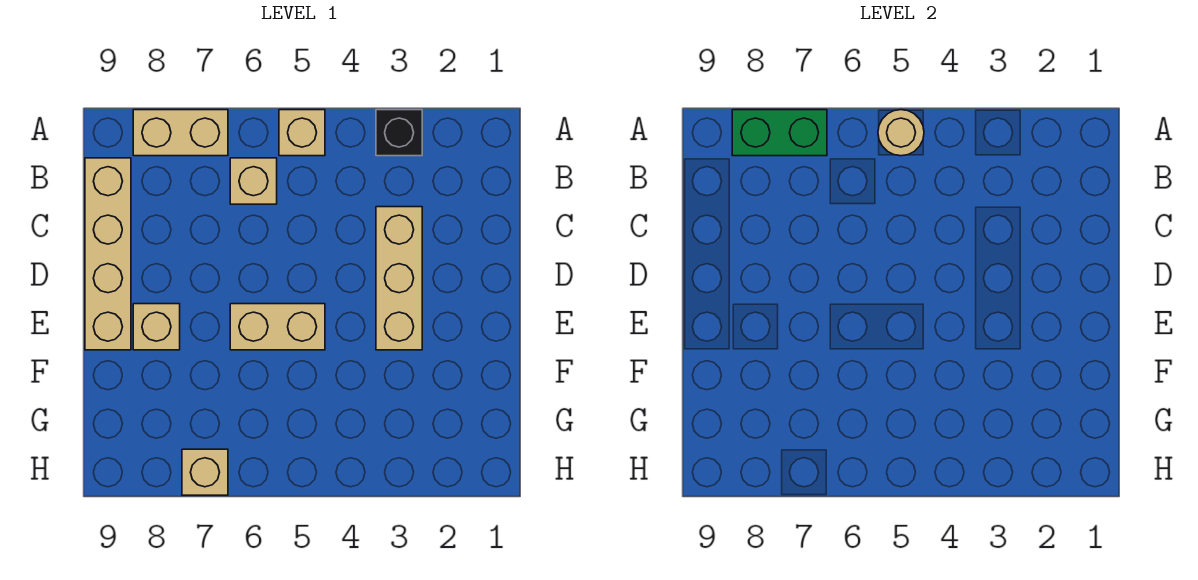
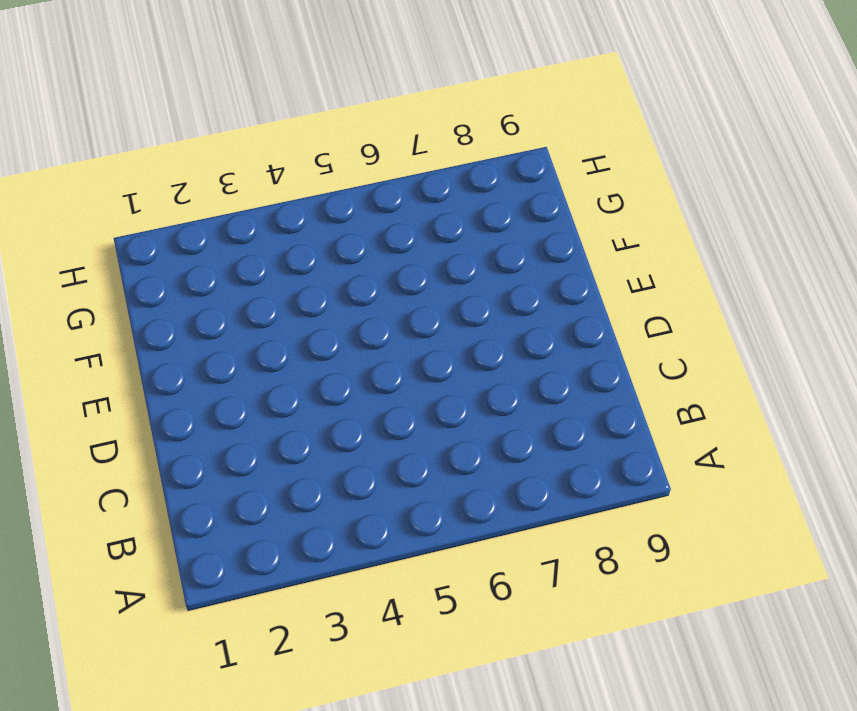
none -> black 1x1 brick [376,110,422,156]
none -> tan 1x1 brick [279,110,325,156]

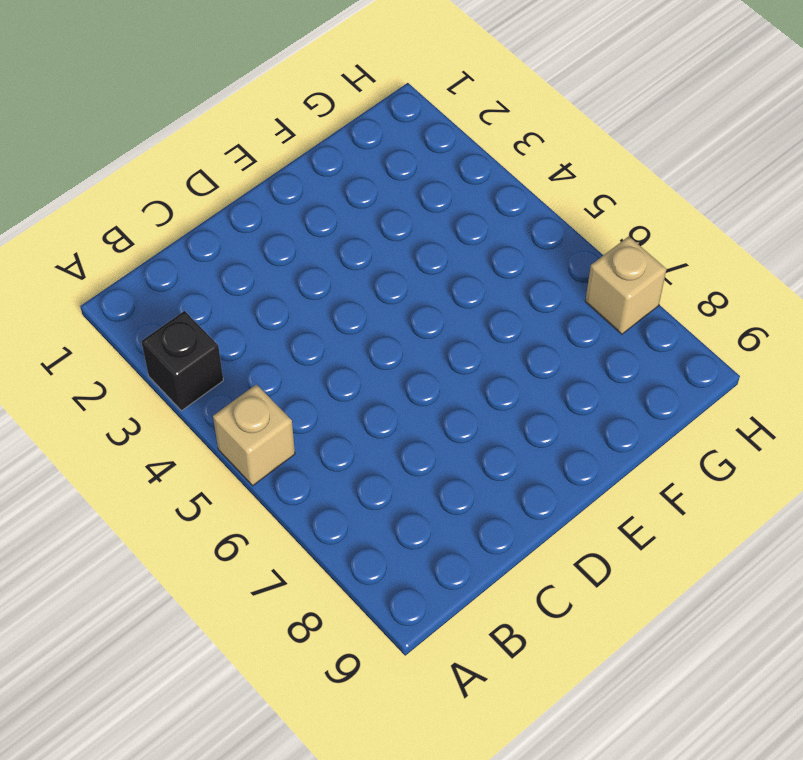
none -> tan 1x2 brick [133,110,228,156]
none -> tan 1x1 brick [230,158,277,204]

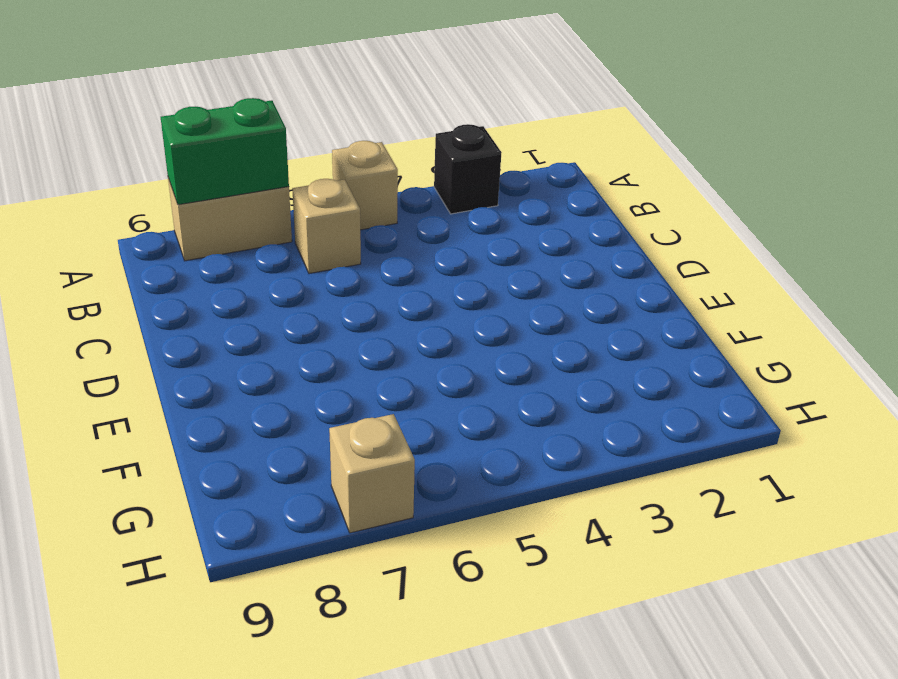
none -> tan 1x4 brick [85,158,131,350]
none -> tan 1x3 brick [376,207,422,350]

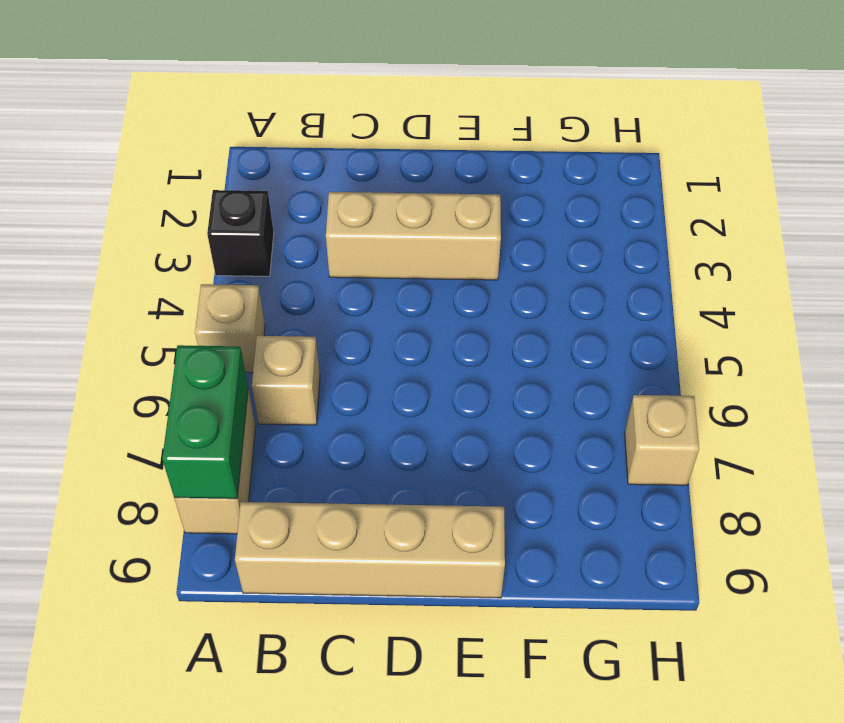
none -> tan 1x2 brick [230,304,325,350]
none -> tan 1x1 brick [133,304,180,350]

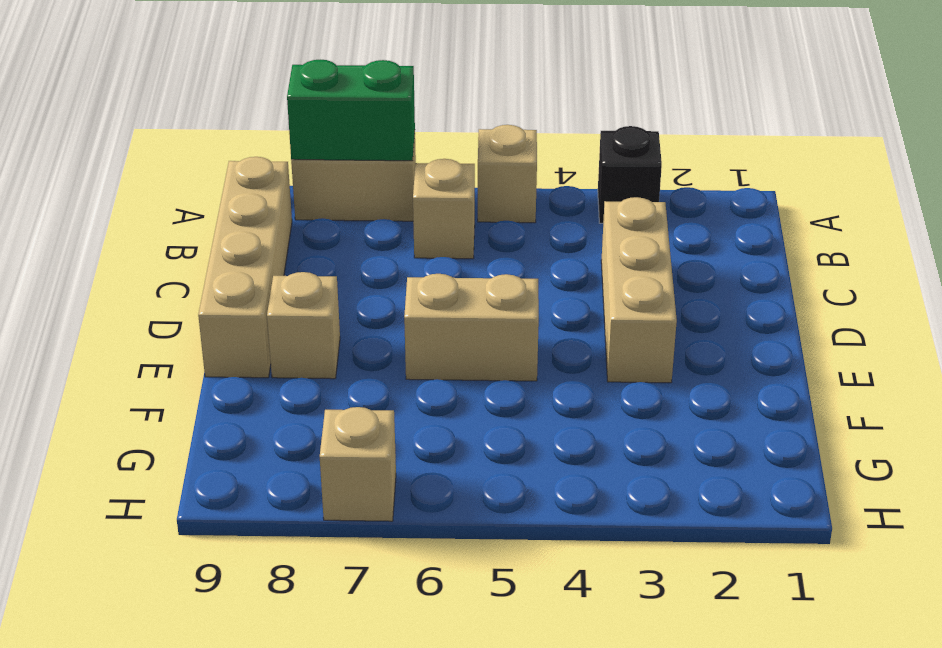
none -> tan 1x1 round brick [878,110,924,156]

